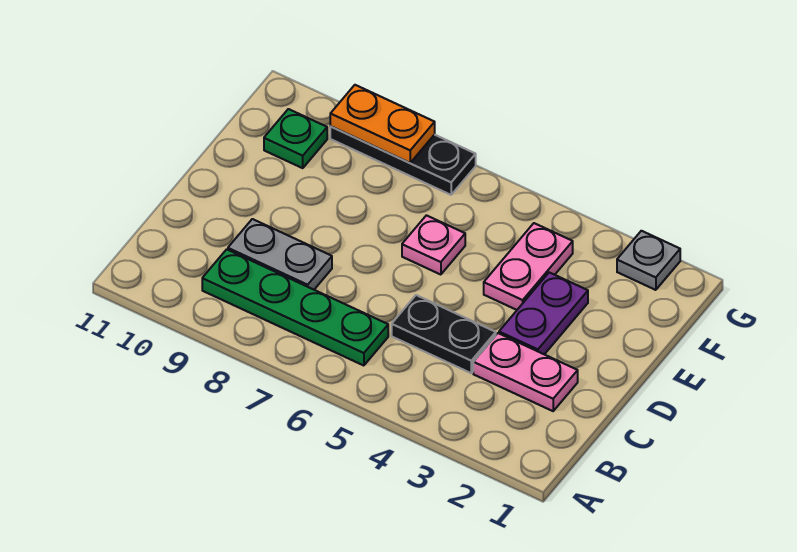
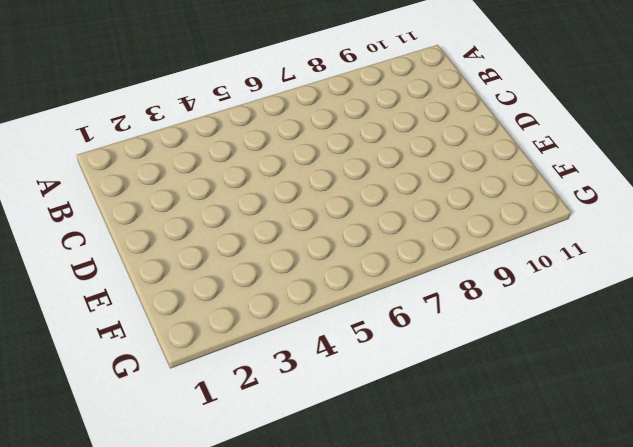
none -> green 1x4 plate [202,249,388,366]
none -> pink 1x2 plate [473,333,578,411]

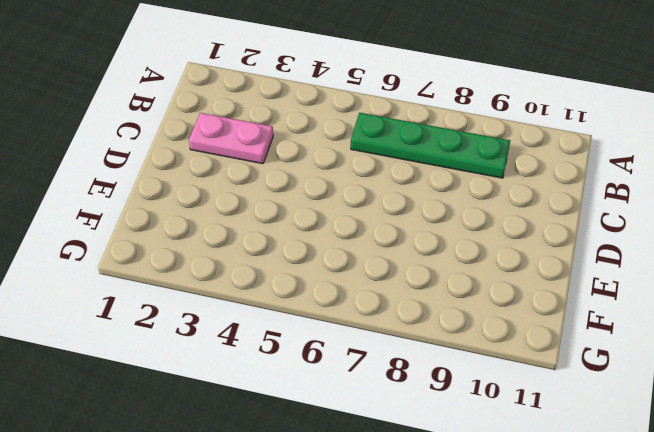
none -> black 1x2 plate [392,295,496,373]
none -> grey 1x2 plate [228,219,332,290]

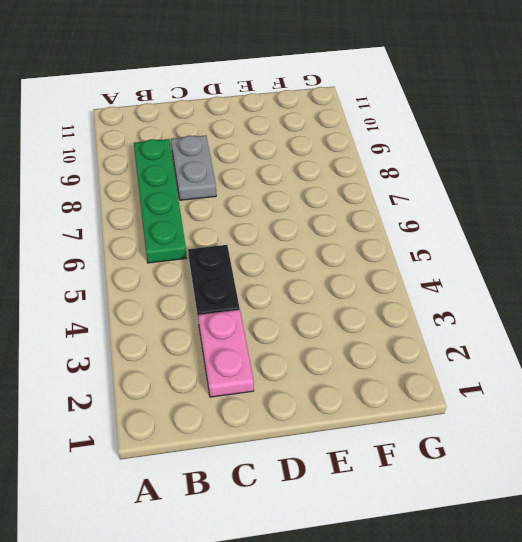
none -> purple 1x2 plate [499,272,588,354]
none -> pink 1x2 plate [484,223,573,310]

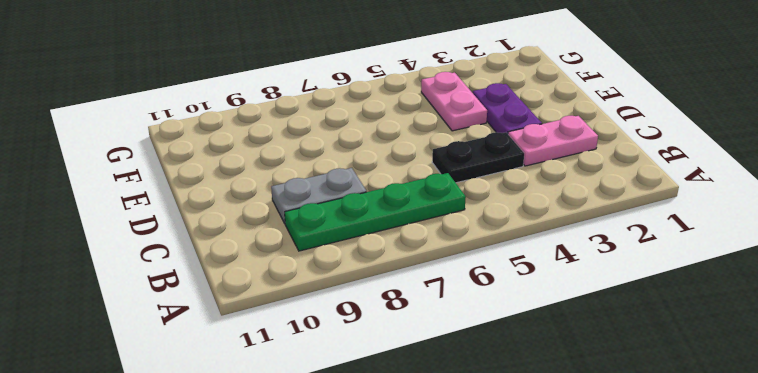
none -> pink 1x1 plate [402,215,465,275]
none -> green 1x1 plate [264,109,327,168]

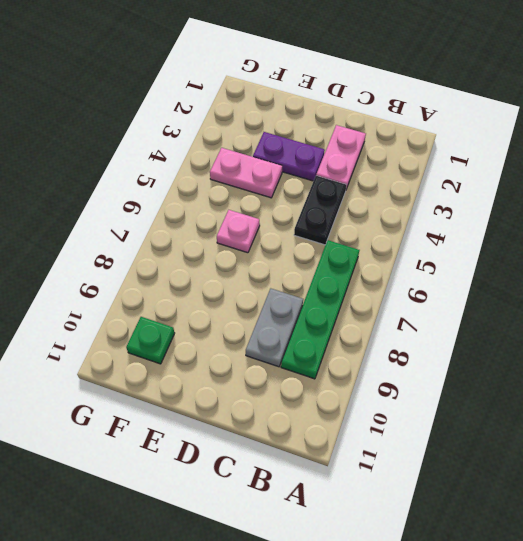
none -> grey 1x1 plate [617,231,680,290]
none -> black 1x3 plate [330,127,476,195]

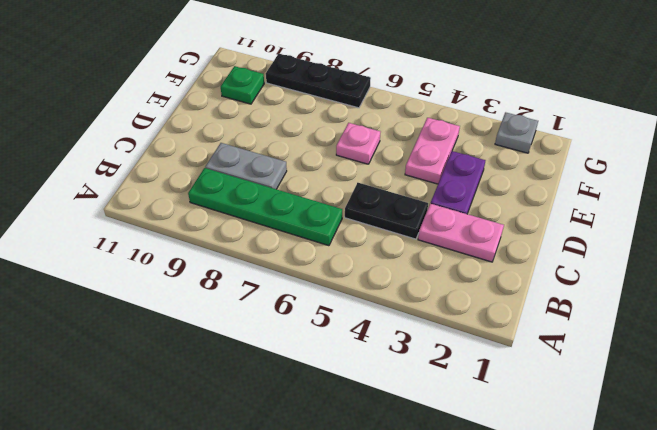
none -> orange 1x2 plate [330,85,435,163]

